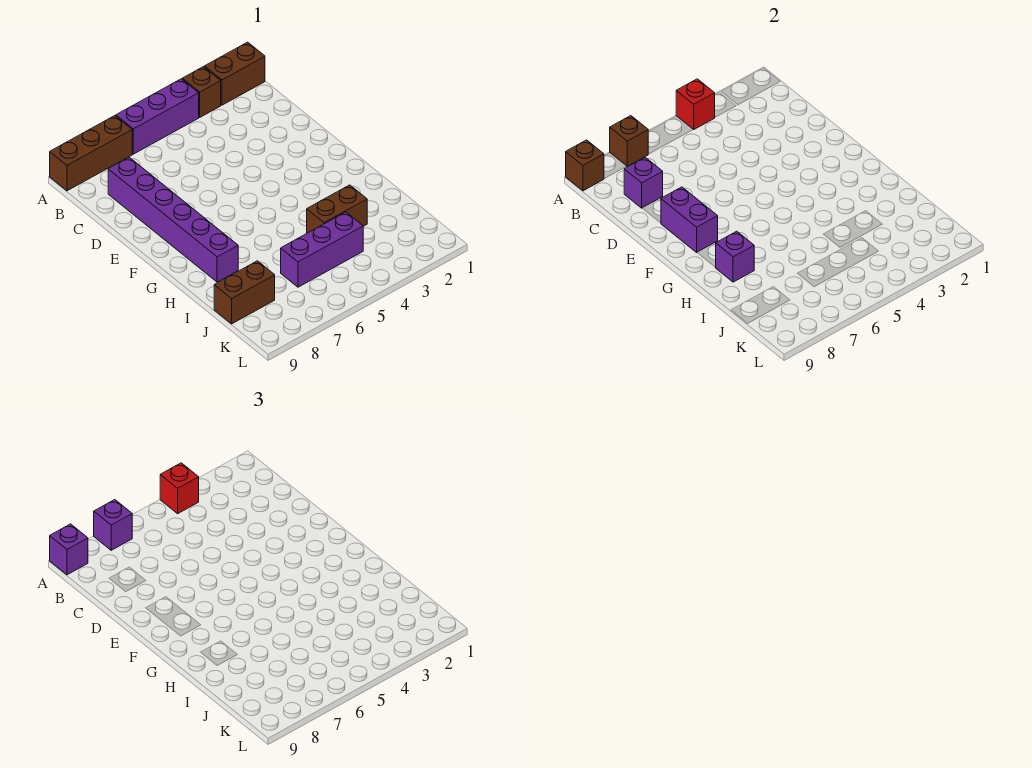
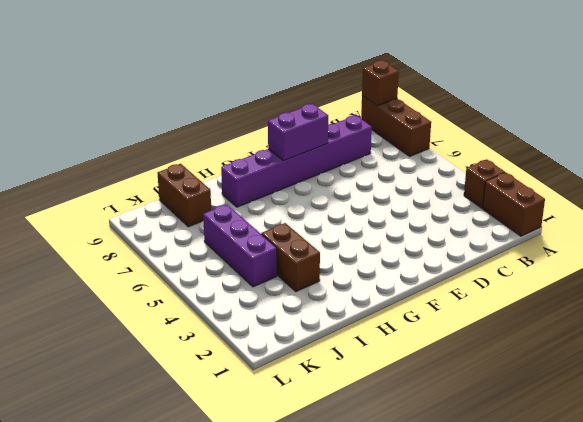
none -> purple 1x3 brick [116,79,199,154]
none -> red 1x1 brick [676,79,715,130]
none -> brown 1x1 brick [610,116,648,166]

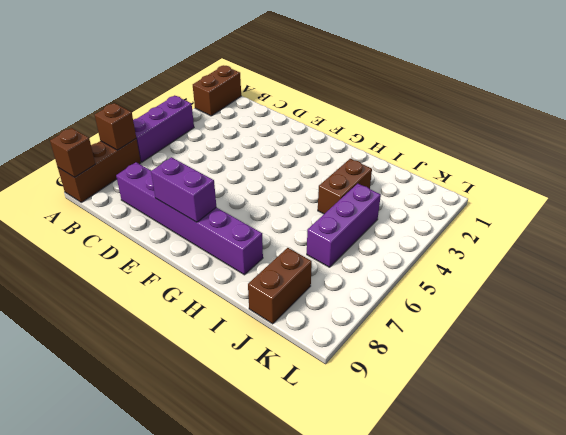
none -> brown 1x1 brick [182,67,221,117]
none -> red 1x1 brick [676,79,715,130]
none -> purple 1x1 brick [624,157,663,208]

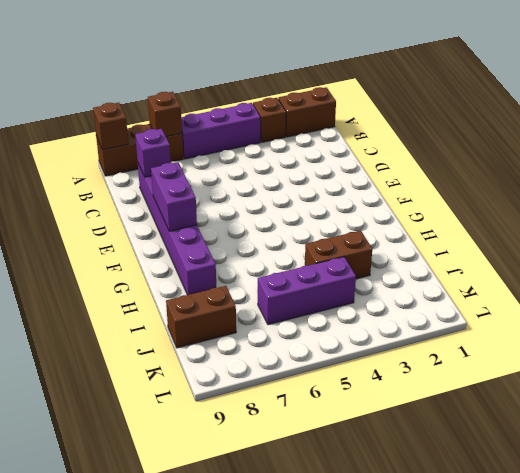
none -> red 1x1 brick [676,79,715,130]
none -> purple 1x1 brick [715,231,754,282]
none -> red 1x1 brick [160,463,199,514]

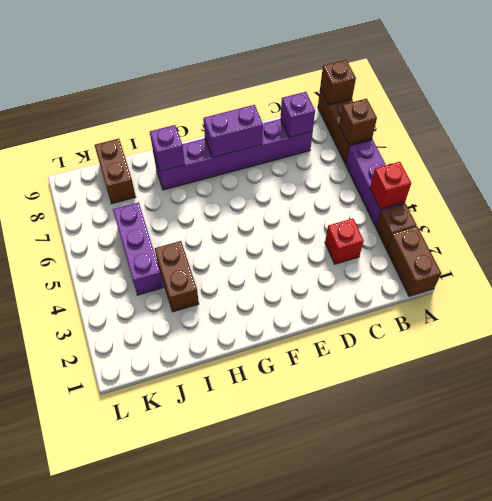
red 1x1 brick [325,219,364,264] -> red 1x1 brick moved to [160,463,199,514]
none -> purple 1x1 brick [94,500,132,550]
none -> purple 1x1 brick [50,524,88,575]

